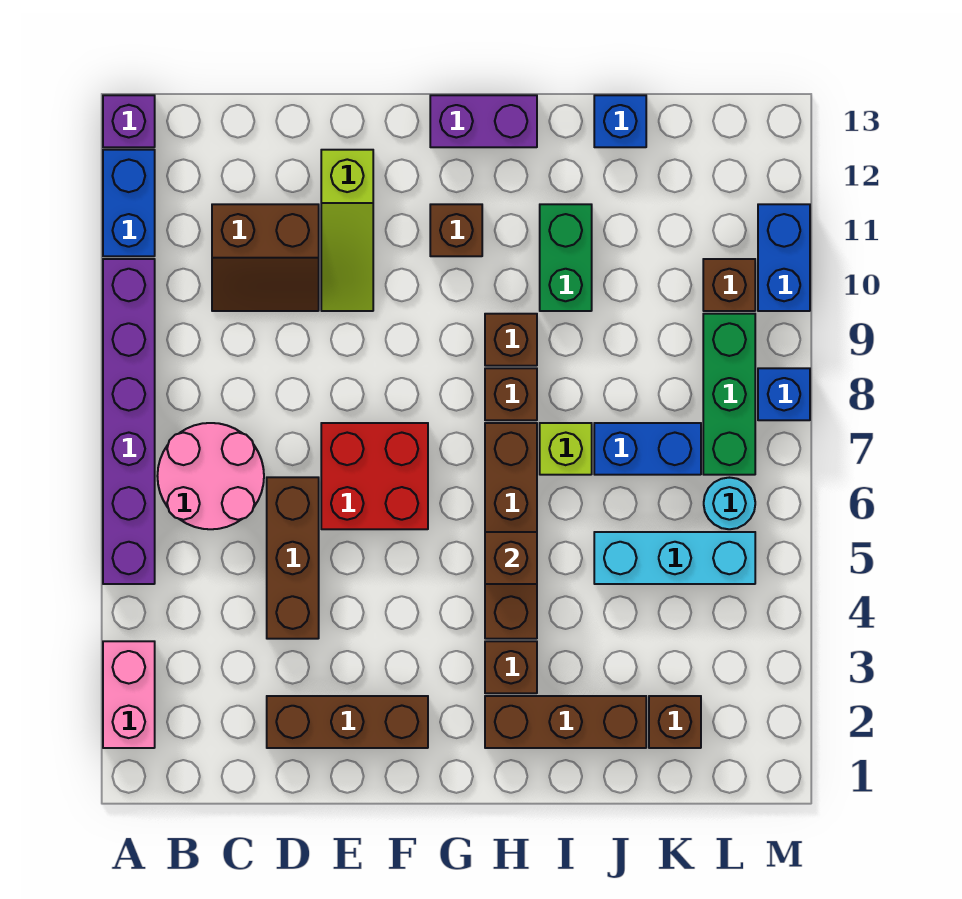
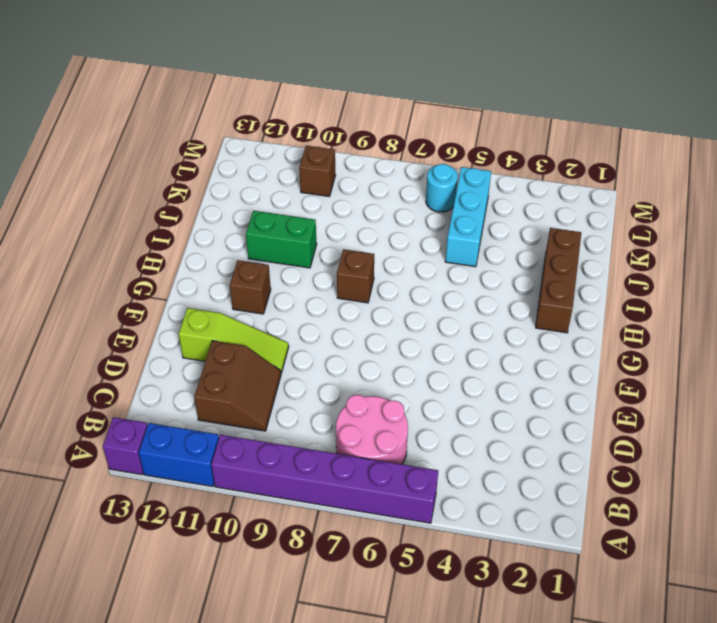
none -> pink 1x2 brick [103,641,155,748]
none -> brown 1x3 brick [267,696,428,748]
none -> brown 1x3 brick [267,477,319,639]

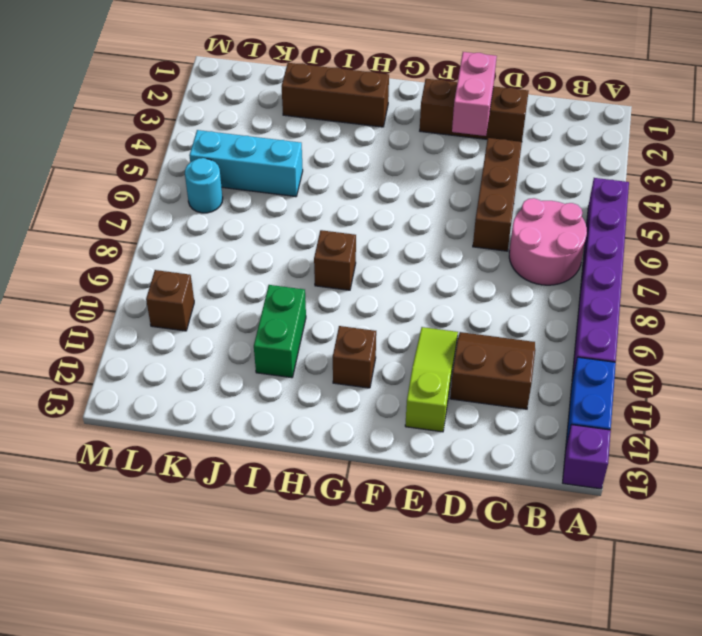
pink 1x2 brick [452,52,497,136] -> pink 1x2 brick moved to [103,641,155,748]
none -> red 2x2 brick [321,423,428,529]
none -> purple 1x2 brick [430,95,537,147]
none -> brown 1x1 brick [485,641,537,693]

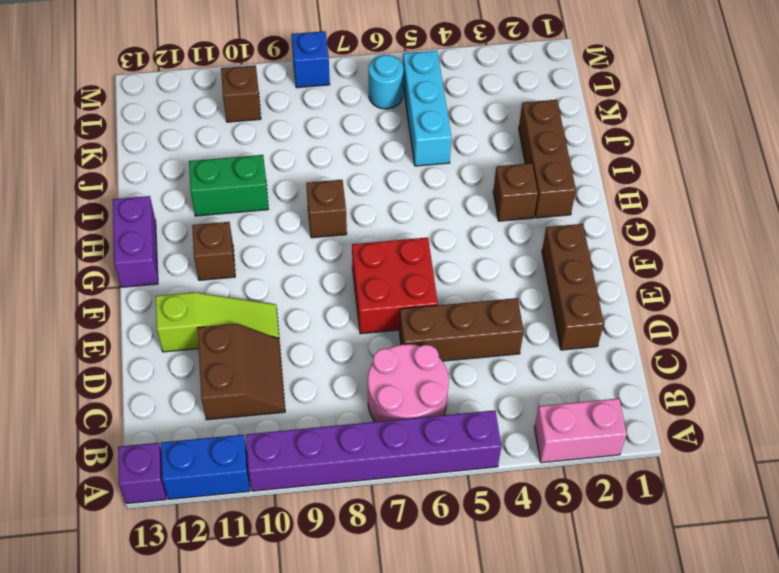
none -> brown 1x4 brick [485,423,537,639]
none -> brown 1x1 brick [485,314,537,366]
none -> lime 1x1 brick [540,423,592,475]

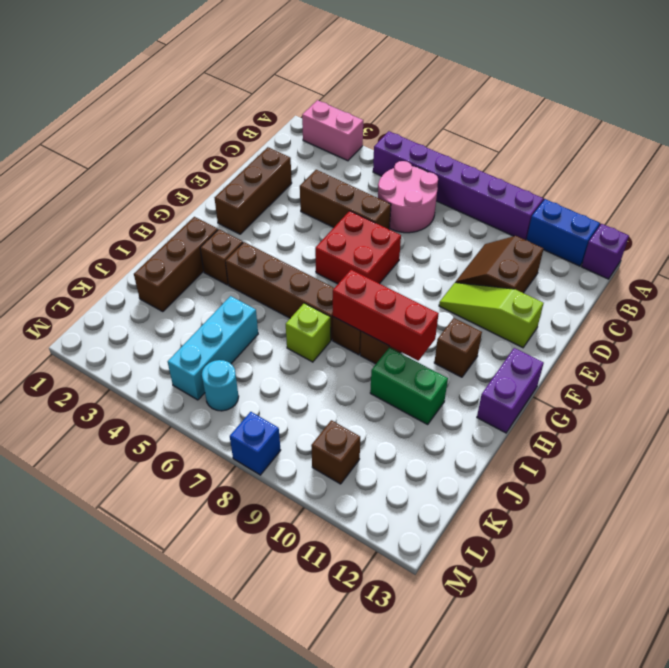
red 1x3 brick [333,270,439,361] -> none
none -> blue 1x2 brick [594,423,701,475]
none -> blue 1x1 brick [594,95,646,147]
none -> brown 1x1 brick [649,696,701,748]

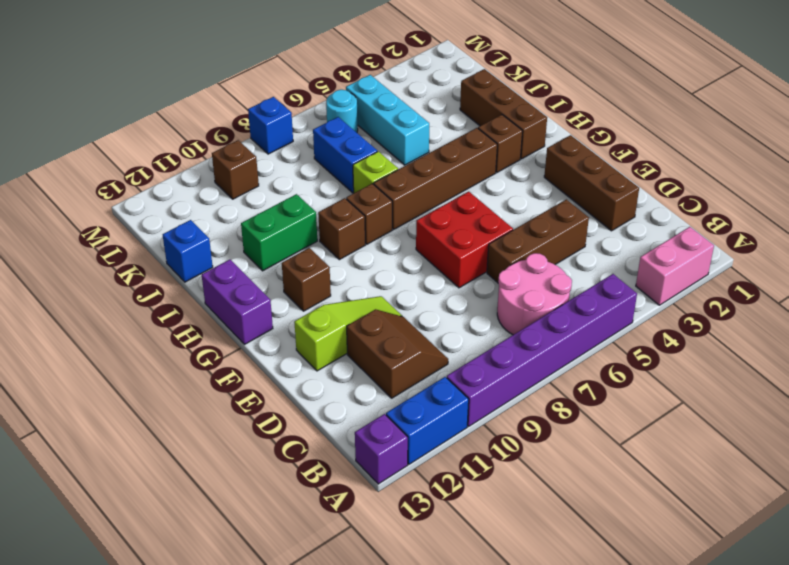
none -> brown 1x1 brick [649,696,701,748]
none -> green 1x3 brick [703,314,755,475]
none -> blue 1x2 brick [758,204,810,311]

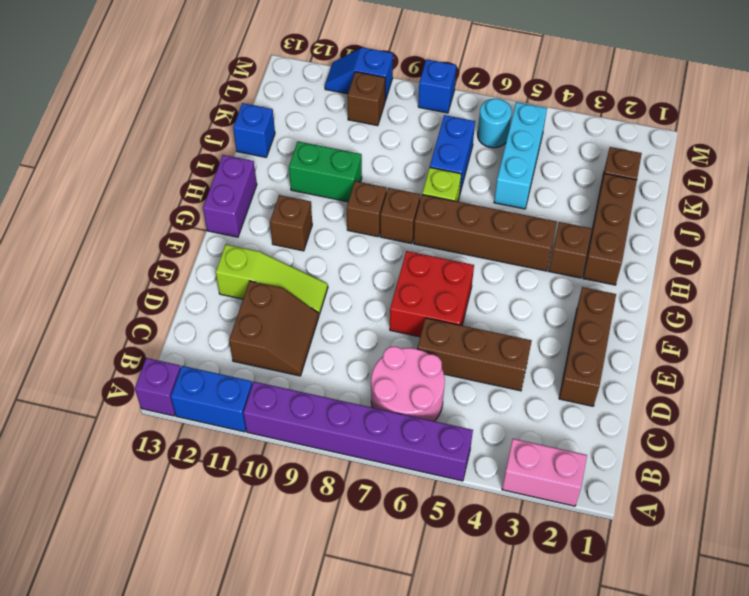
blue 1x2 slope [325,47,393,101] -> blue 1x2 brick [758,204,810,311]
none -> green 1x3 brick [703,314,755,475]
none -> brown 1x1 brick [485,532,537,584]

